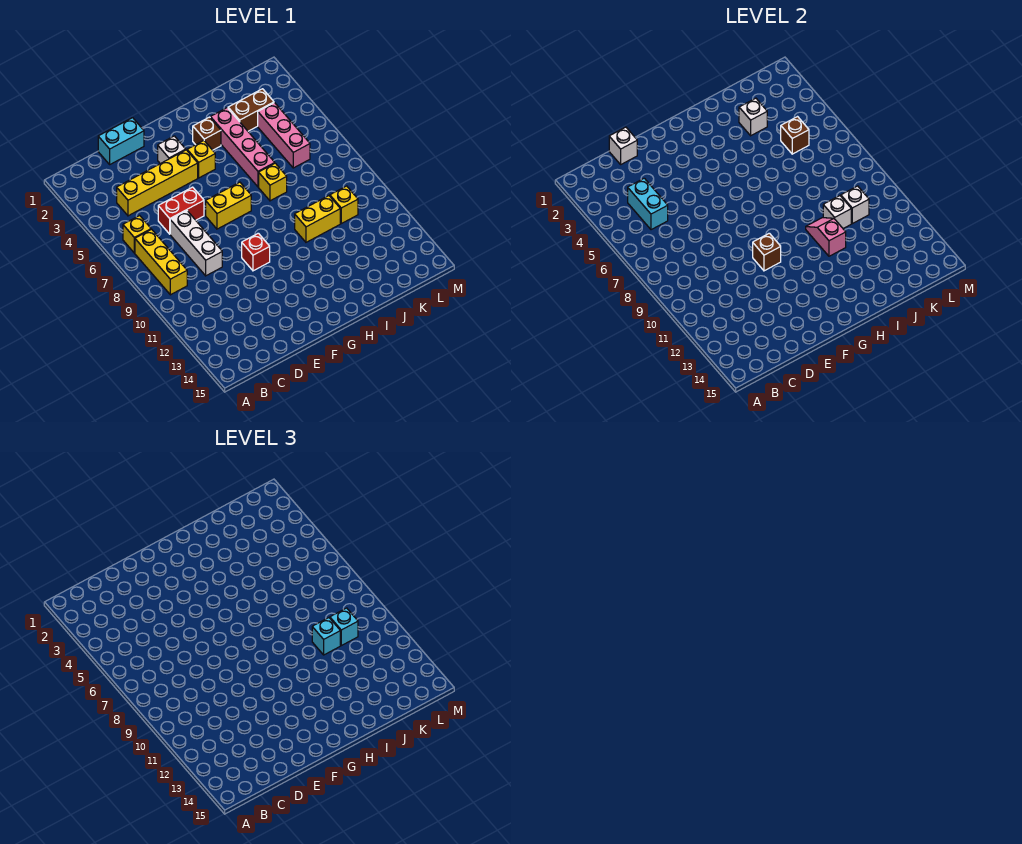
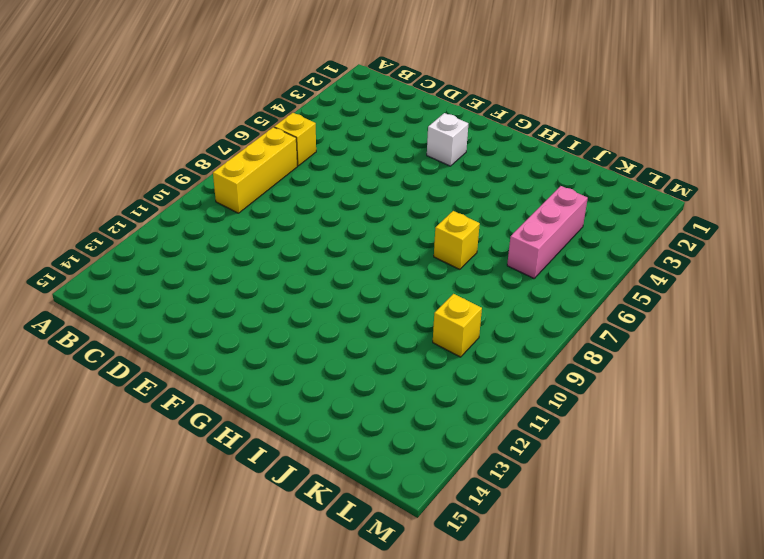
none -> yellow 1x4 brick [117,150,198,216]
none -> cyan 1x2 brick [98,118,144,164]
none -> red 1x2 brick [158,187,204,234]

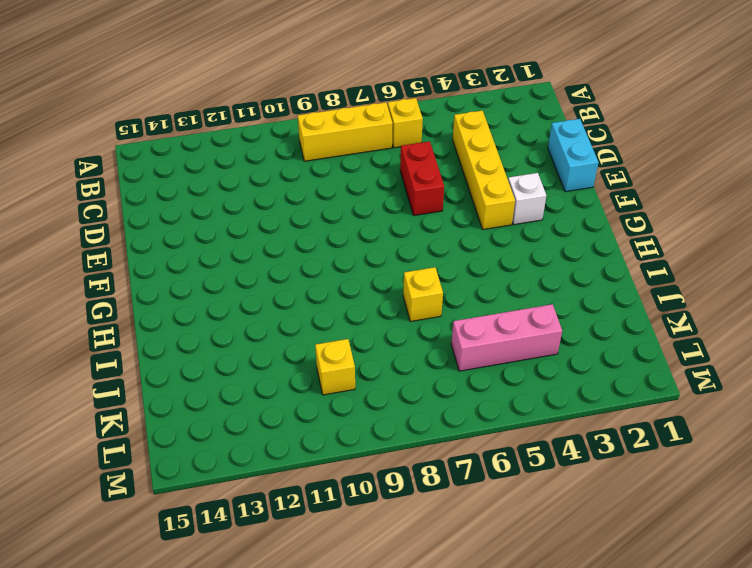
none -> white 1x3 brick [170,211,222,276]
none -> yellow 1x2 brick [206,182,251,229]
none -> red 1x1 brick [242,233,270,271]

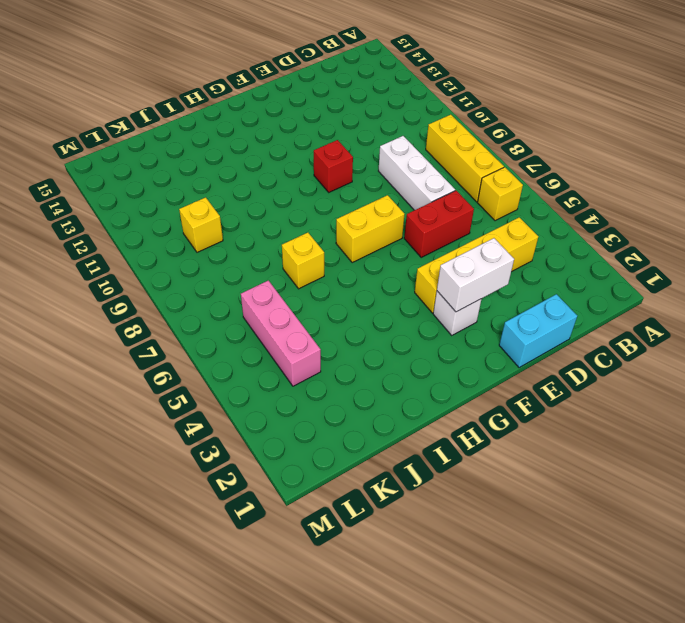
white 1x2 brick [437,238,514,312] -> none
none -> yellow 1x1 brick [187,141,215,178]
none -> brown 1x1 brick [193,117,221,150]
none -> pink 1x4 brick [210,108,275,187]

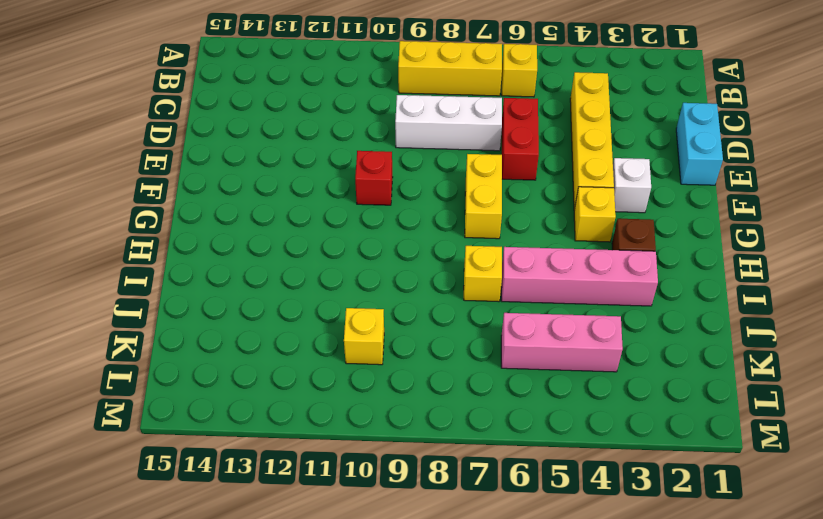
none -> yellow 1x2 brick [295,196,340,242]
none -> brown 1x2 brick [228,89,274,131]
none -> cyan 1x2 brick [628,178,668,230]

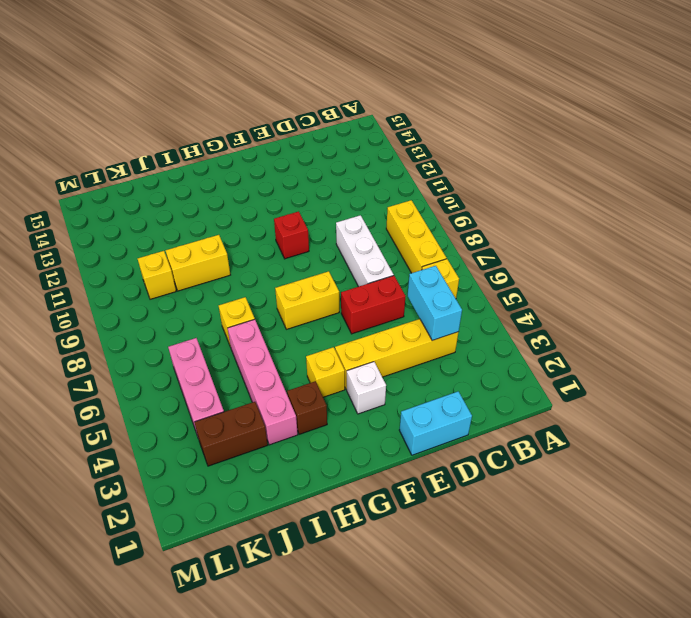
none -> white 1x1 brick [609,127,637,164]
none -> brown 1x1 brick [753,233,781,271]
none -> pink 1x2 slope [806,218,846,256]

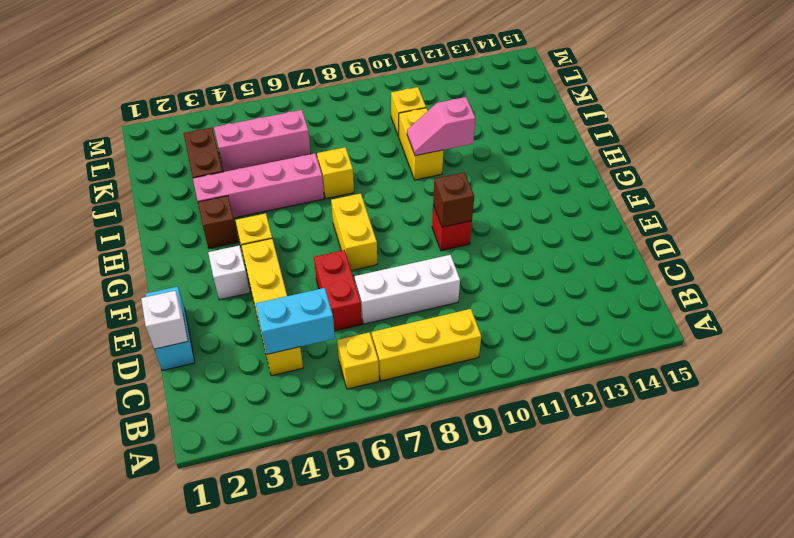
none -> white 1x1 brick [739,98,767,136]
none -> white 1x1 brick [823,196,851,228]
none -> brown 1x1 brick [781,117,809,154]

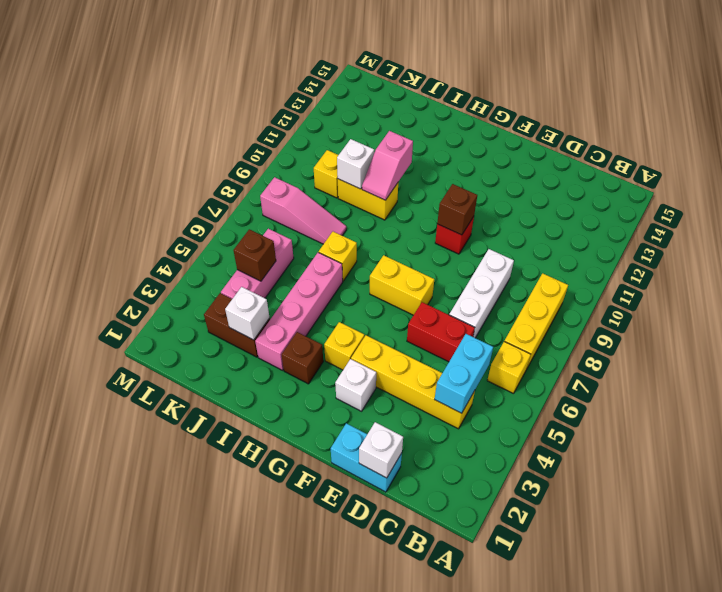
pink 1x3 slope [260,177,346,244] -> none
none -> white 1x1 brick [841,186,869,224]
none -> cyan 1x1 brick [312,618,340,655]
none -> cyan 1x1 brick [330,608,358,646]

